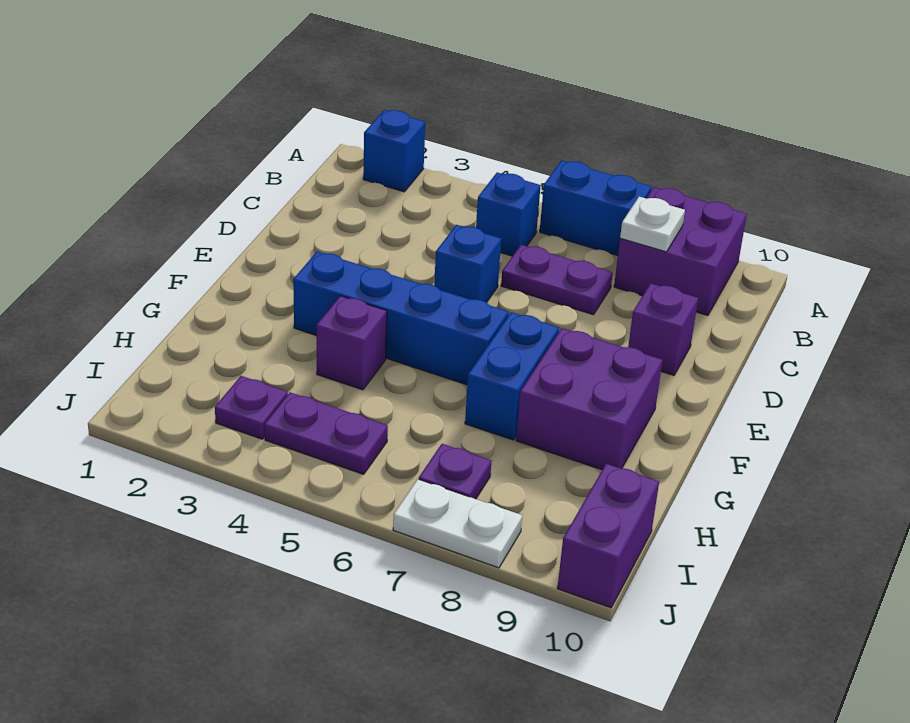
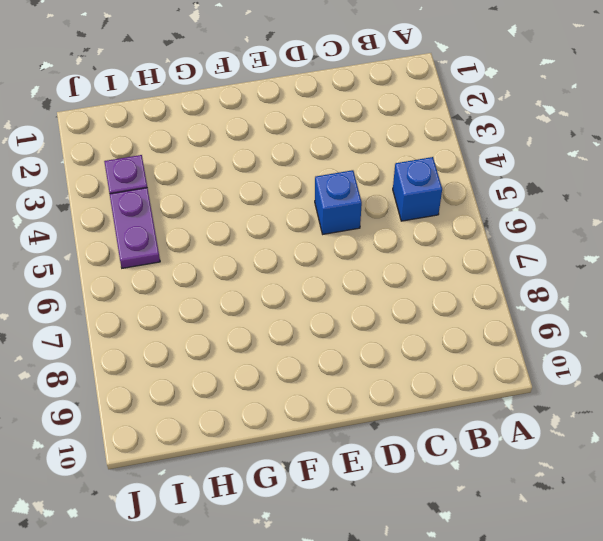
none -> blue 1x1 brick [363,110,425,192]
none -> blue 1x2 brick [540,161,652,256]
none -> purple 2x2 brick [614,187,747,316]

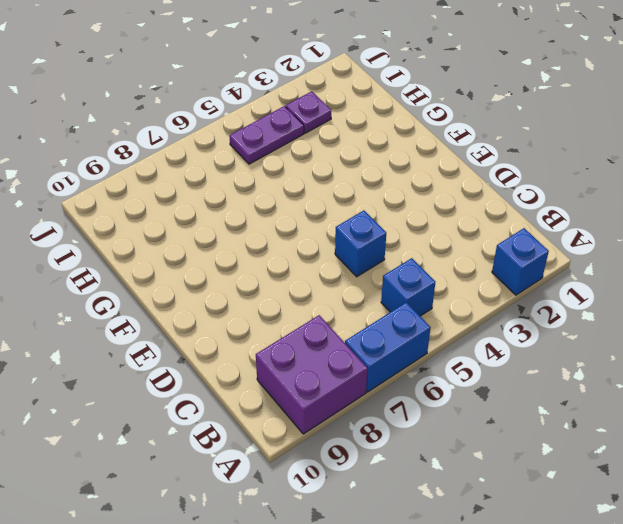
none -> purple 1x2 plate [501,245,613,315]
none -> purple 1x1 brick [628,283,698,375]
none -> blue 1x4 brick [293,252,509,385]

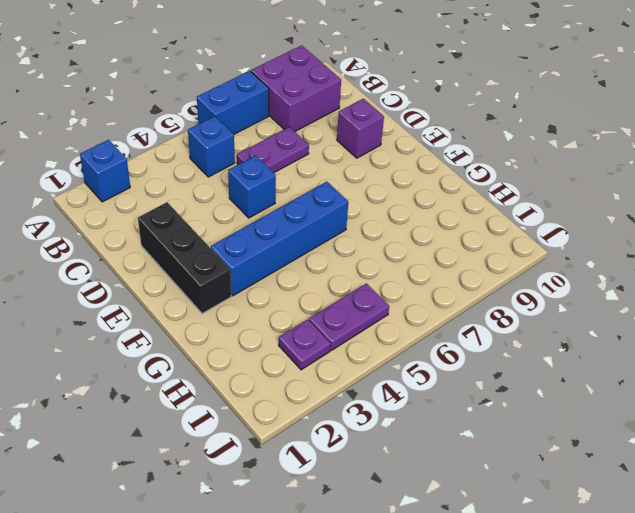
black 1x3 brick [138,202,231,314] -> none
none -> blue 1x2 brick [465,312,559,440]
none -> purple 2x2 brick [516,328,663,470]
none -> purple 1x1 brick [317,296,387,390]

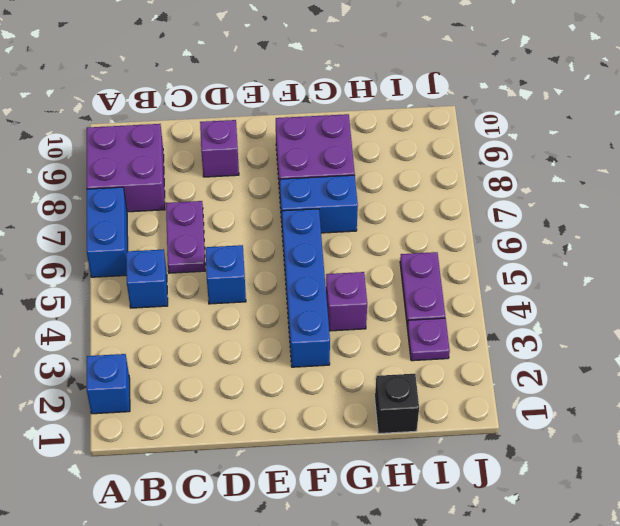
black 1x1 brick [375,374,419,434] -> none
none -> purple 1x1 plate [419,444,492,499]
none -> purple 1x2 brick [557,464,659,608]
none -> white 1x2 plate [393,479,522,568]

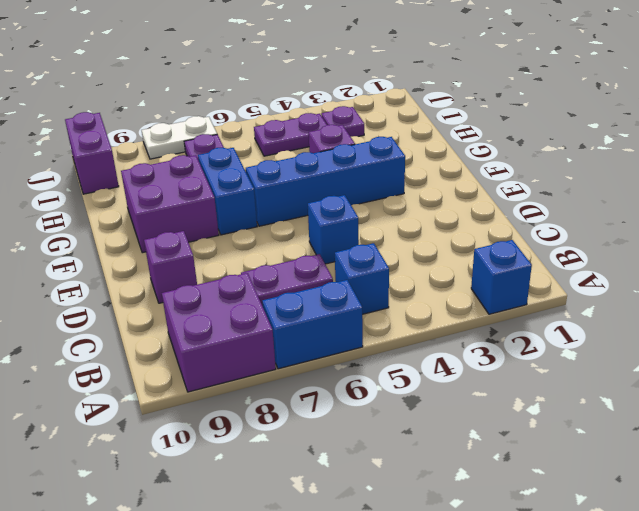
none -> white 1x1 plate [620,197,685,252]

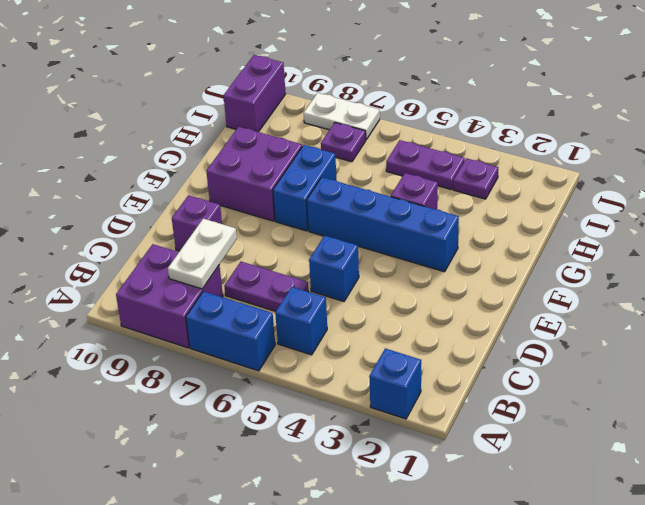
white 1x2 plate [168,219,237,289] -> white 1x1 plate [620,197,685,252]

